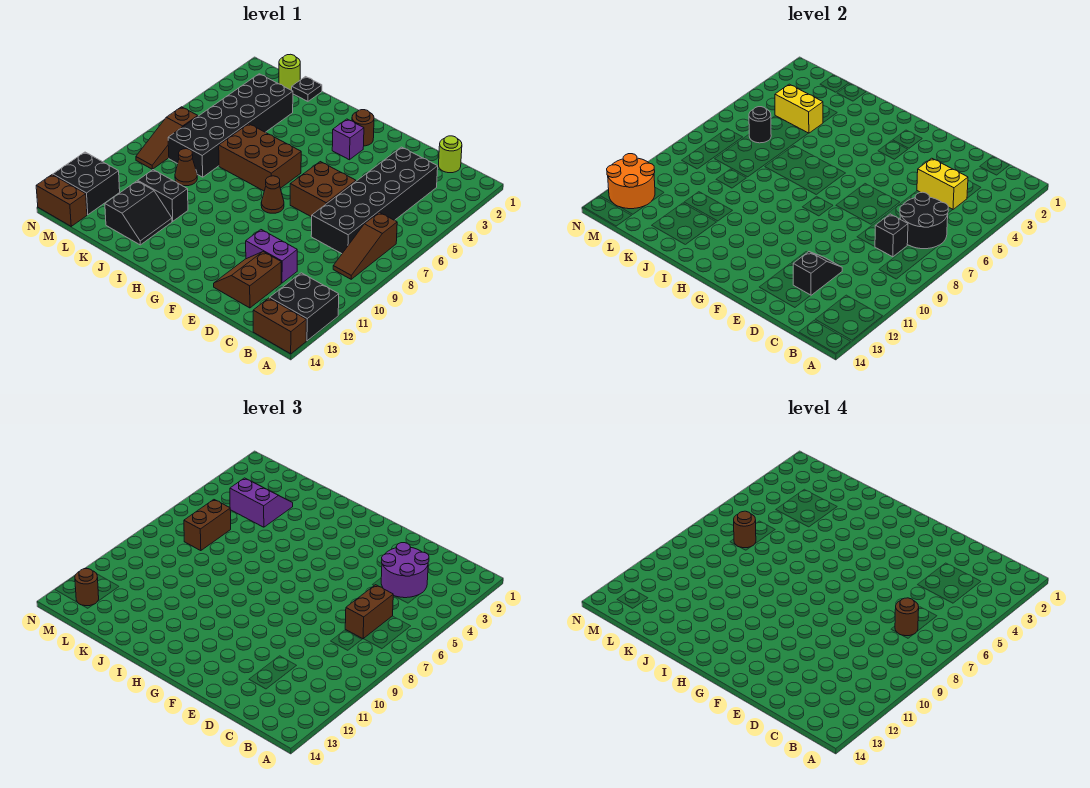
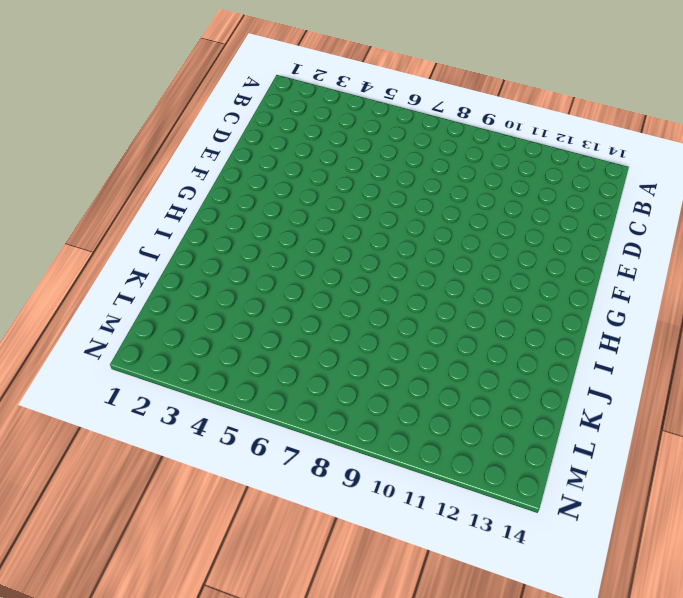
none -> black 2x2 brick [270,273,339,341]
none -> brown 1x2 brick [253,298,307,354]
none -> brown 1x3 slope [333,212,397,279]
none -> lime 1x1 round brick [439,136,462,173]

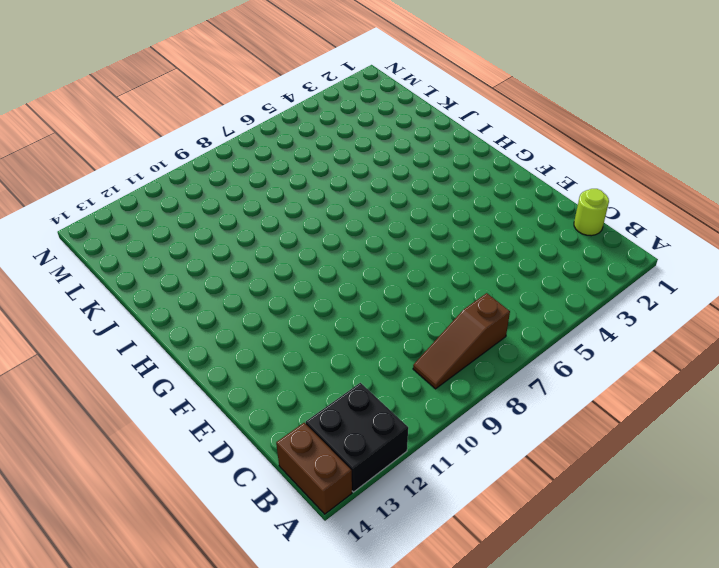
none -> black 2x6 brick [311,147,438,254]
none -> purple 1x2 brick [246,230,297,283]
none -> brown 2x2 slope [214,252,281,308]
none -> brown 2x2 brick [290,162,356,217]

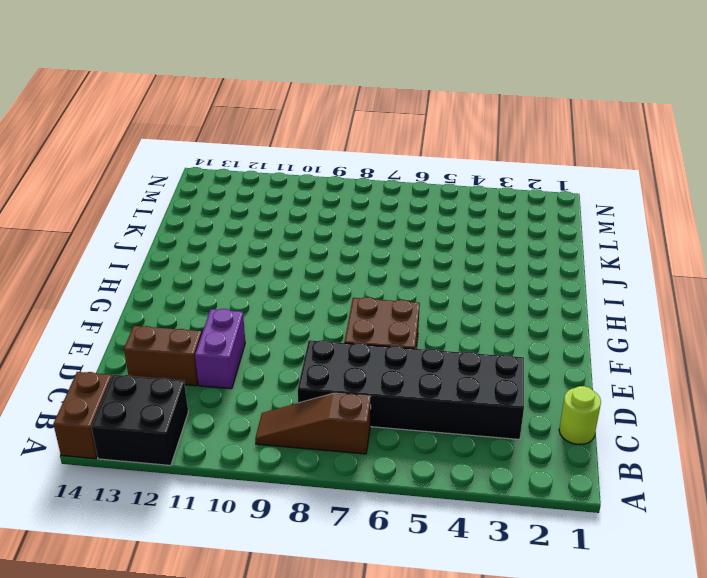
none -> brown 1x1 round brick [352,110,374,146]
none -> purple 1x1 brick [332,119,364,160]
none -> brown 1x1 cone [261,176,284,213]
none -> brown 2x3 brick [219,124,301,191]

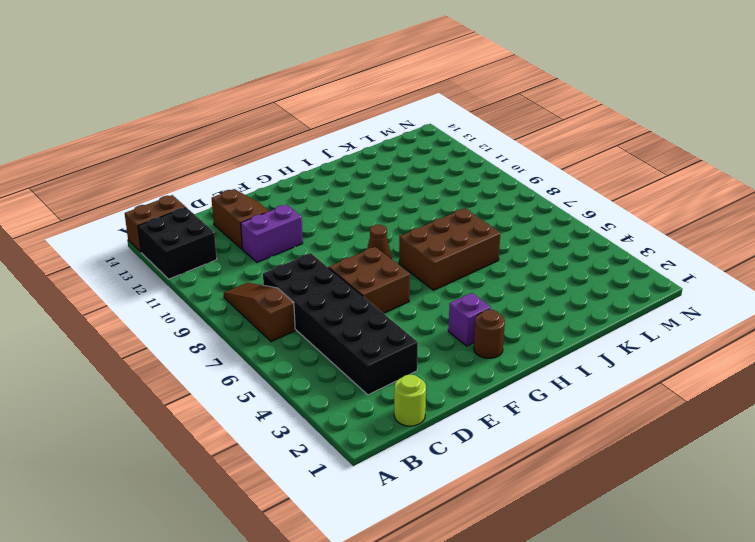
none -> black 1x2 brick [138,170,188,221]
none -> black 2x2 slope [105,181,172,245]
none -> black 1x1 plate [292,77,322,101]
none -> black 2x6 brick [168,74,293,177]

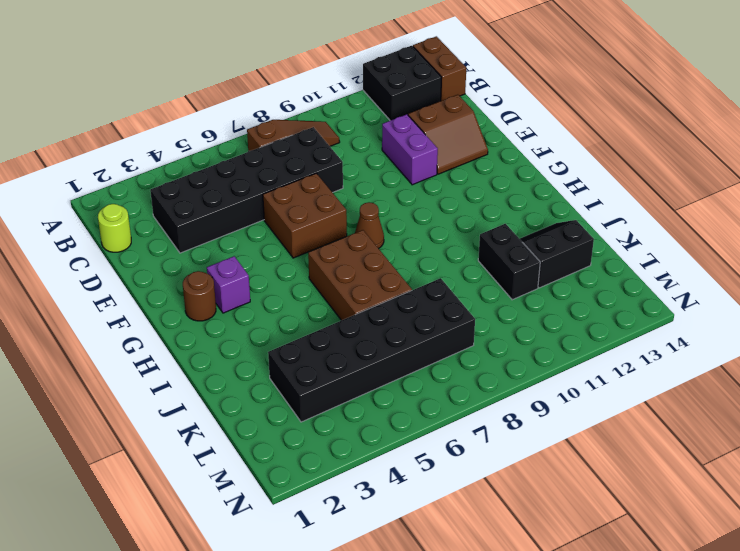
none -> black 1x1 plate [292,77,322,101]
none -> brown 1x1 cone [175,149,197,186]
none -> lime 1x1 round brick [279,54,300,90]
none -> brown 1x3 slope [136,107,198,169]

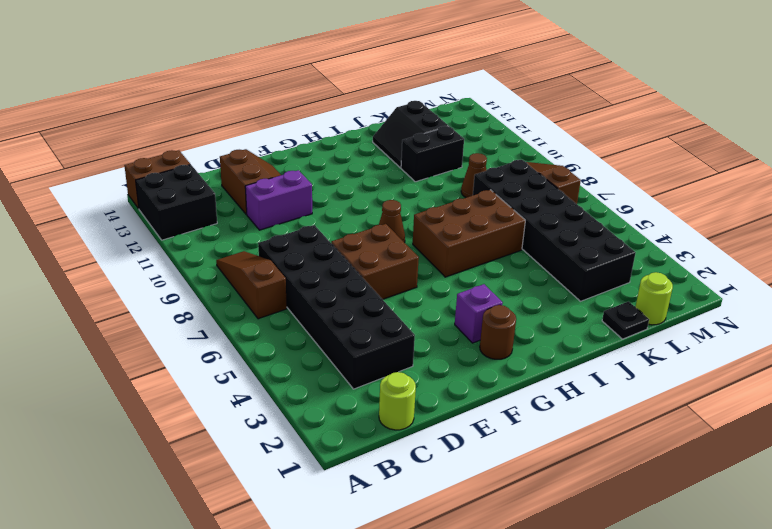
none -> black 2x2 brick [53,152,120,215]
none -> brown 1x2 brick [36,175,87,226]
none -> black 2x2 round brick [900,192,948,249]
none -> yellow 1x2 brick [917,158,968,209]

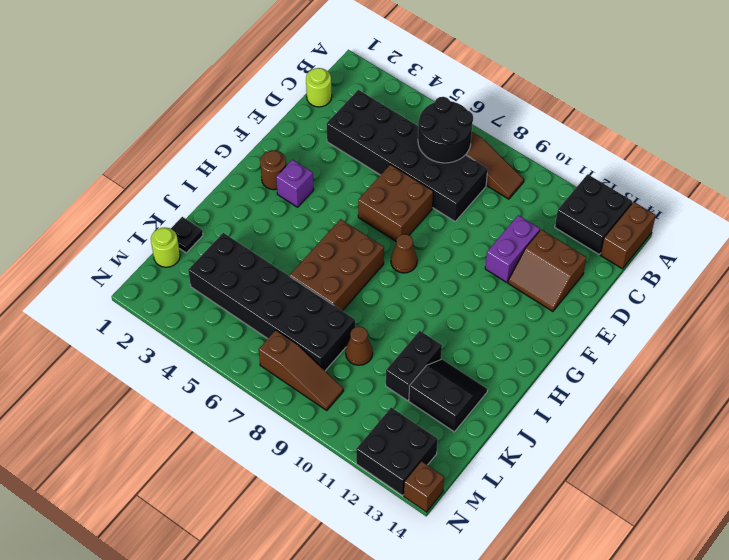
brown 1x1 brick [404,461,444,512] -> brown 1x2 brick [36,175,87,226]
none -> yellow 1x2 brick [917,158,968,209]
none -> black 1x1 brick [875,214,908,257]
none -> black 1x2 slope [793,252,842,295]
none -> yellow 1x2 brick [775,84,823,133]

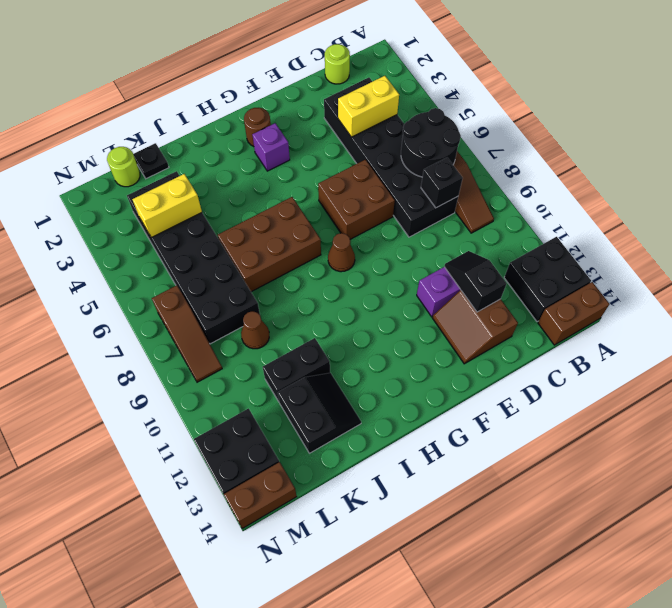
none -> black 1x1 round brick [749,107,771,143]
none -> orange 2x2 round brick [607,154,655,209]
none -> purple 2x2 round brick [381,543,429,598]
none -> brown 1x2 brick [345,585,393,639]

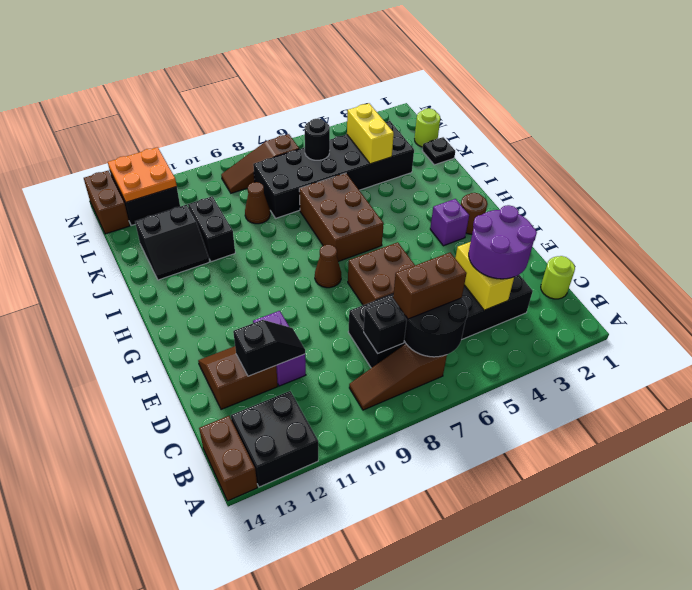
orange 2x2 plate [108,147,177,202] -> orange 2x2 round brick [607,154,655,209]
none -> purple 2x2 slope [230,478,293,527]
none -> brown 1x2 brick [184,500,231,551]
none -> brown 1x1 round brick [75,569,99,606]
none -> brown 1x1 round brick [895,598,919,636]

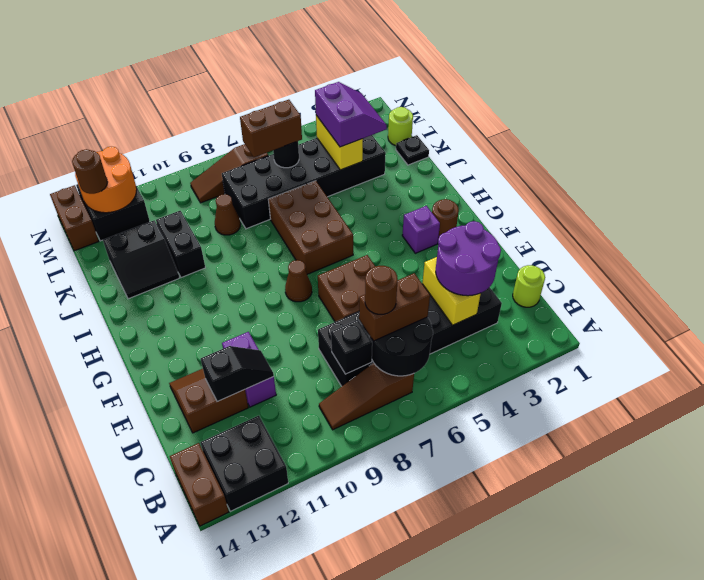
none -> brown 1x1 round brick [734,511,756,548]

